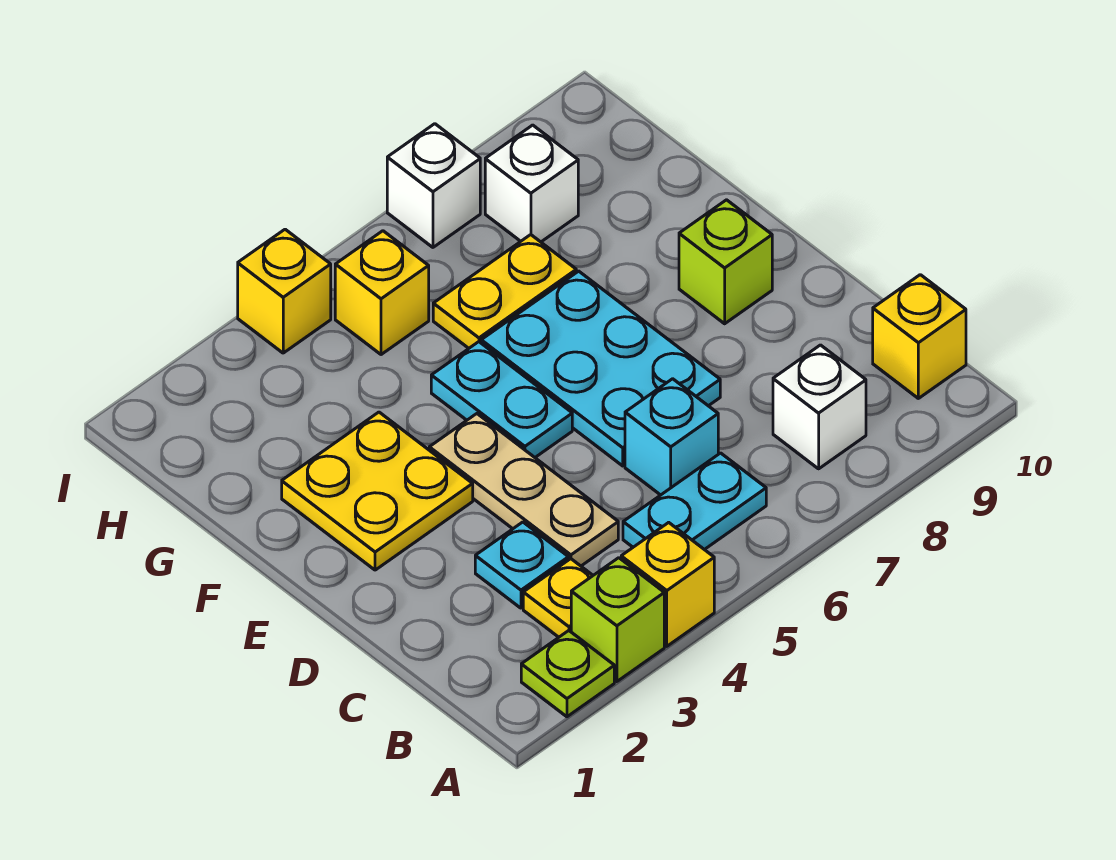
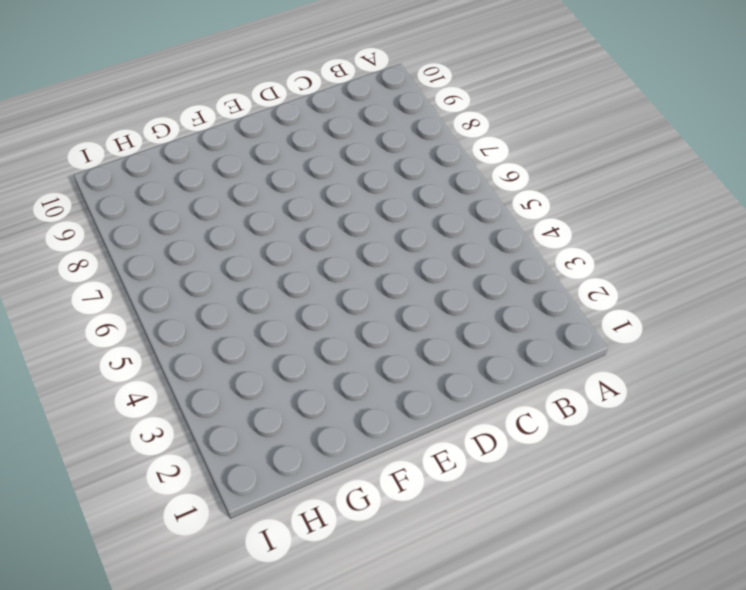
none -> lime 1x1 plate [521,631,614,717]
none -> lime 1x1 brick [571,558,664,682]
none -> yellow 1x1 brick [621,522,714,646]

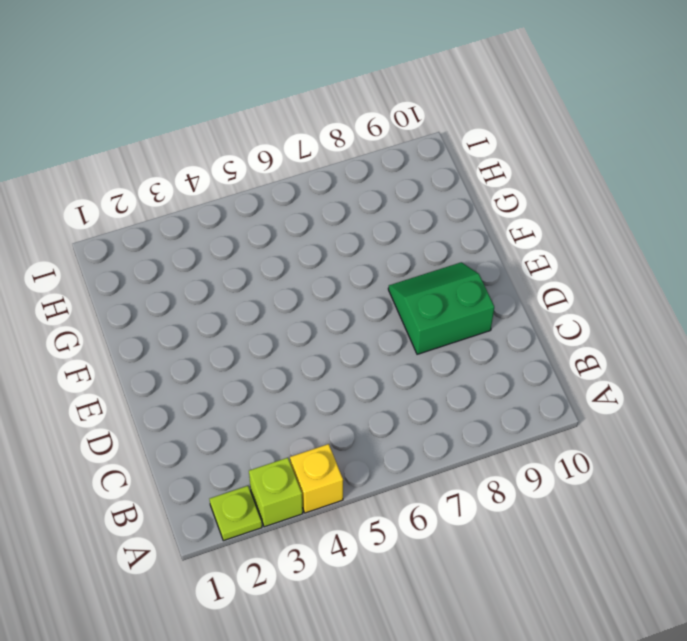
green 2x2 slope [388,262,494,354] -> lime 1x1 brick [679,200,772,324]
none -> yellow 1x1 plate [523,559,593,637]
none -> cyan 1x2 plate [623,453,766,550]
none -> white 1x1 brick [773,345,866,469]

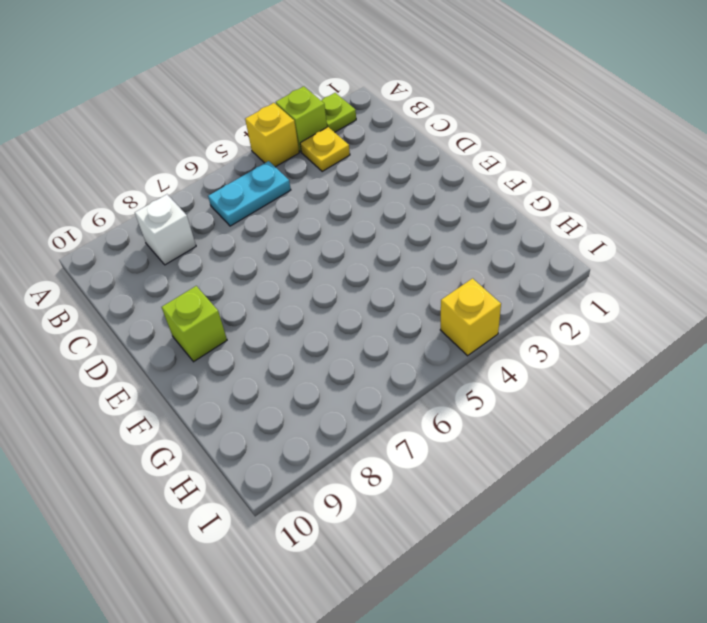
none -> yellow 1x1 brick [873,275,966,398]
none -> cyan 1x1 plate [475,522,569,608]
none -> tan 1x3 plate [429,414,618,566]

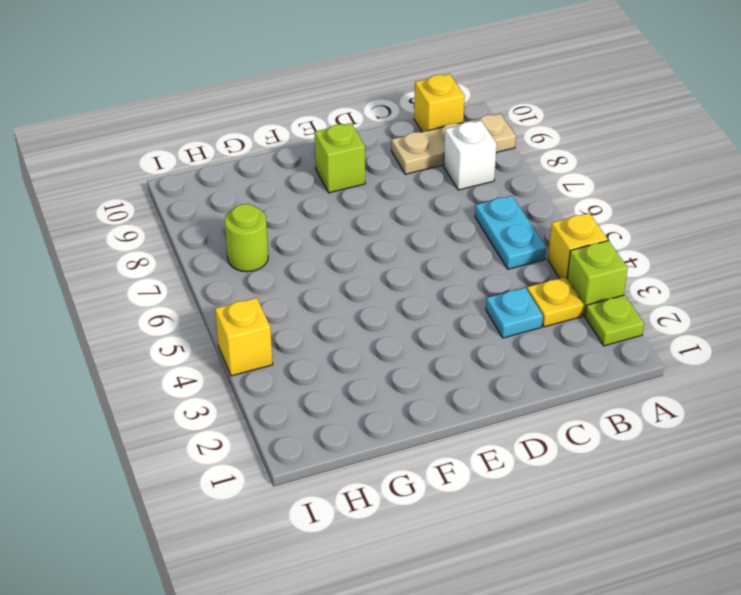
tan 1x3 plate [391,114,516,174] -> tan 1x3 plate moved to [429,414,618,566]
lime 1x1 round brick [225,204,268,272] -> none
none -> cyan 1x1 brick [625,379,718,495]
none -> cyan 2x3 plate [481,271,720,466]
none -> yellow 2x2 plate [282,412,473,570]

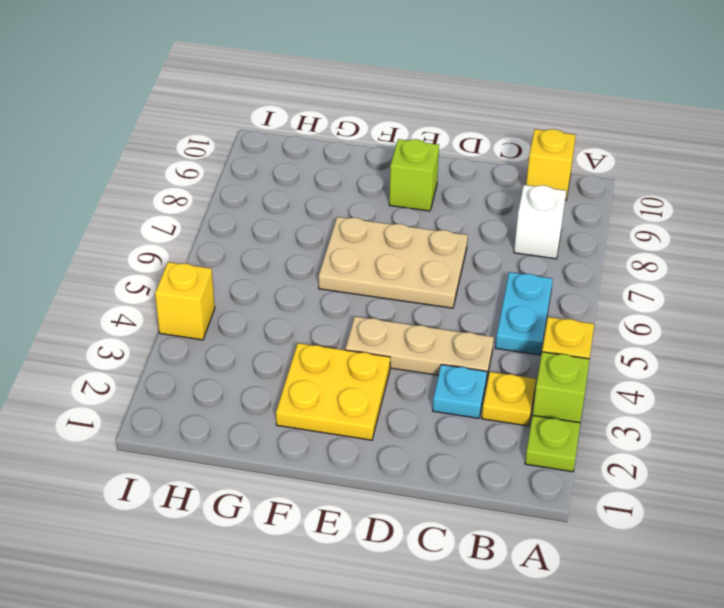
tan 2x3 plate [319,217,468,308] -> cyan 2x3 plate [481,271,720,466]
none -> cyan 1x1 brick [625,379,718,495]
none -> cyan 1x2 plate [431,342,572,457]
none -> yellow 1x2 plate [433,235,576,348]

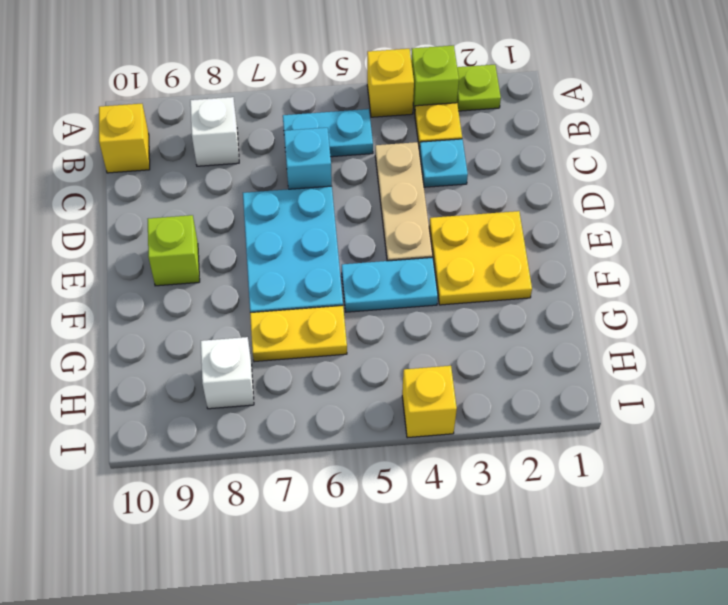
cyan 1x2 plate [342,257,438,312] -> cyan 1x2 plate turned to [431,342,572,457]
none -> yellow 1x1 brick [335,231,429,355]
none -> white 1x1 brick [387,124,480,247]

